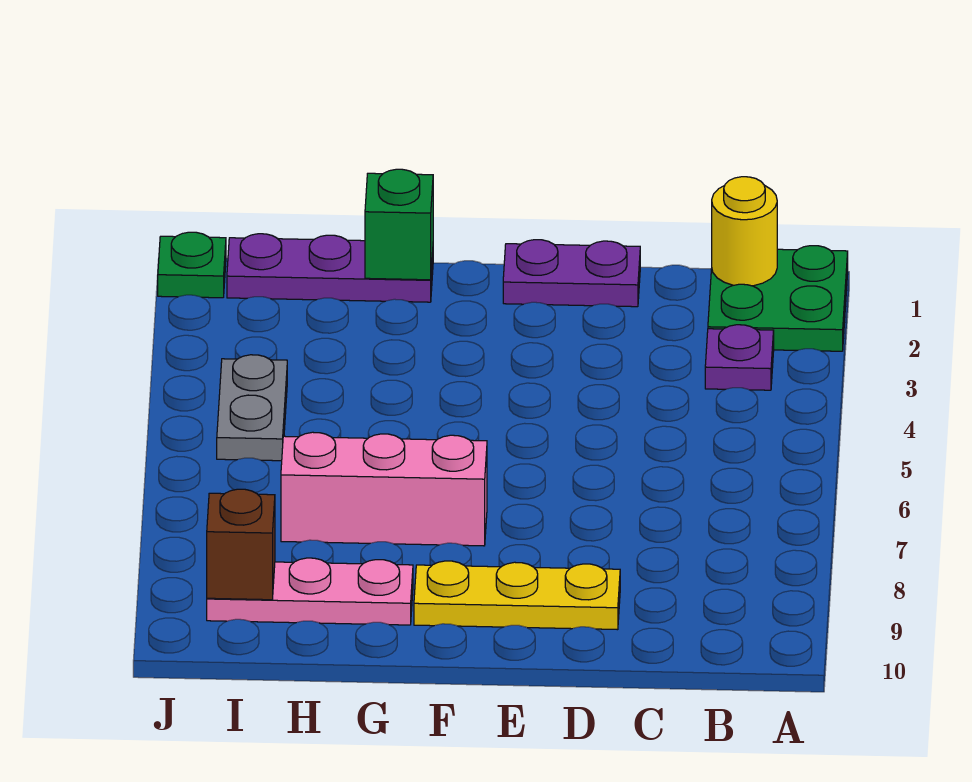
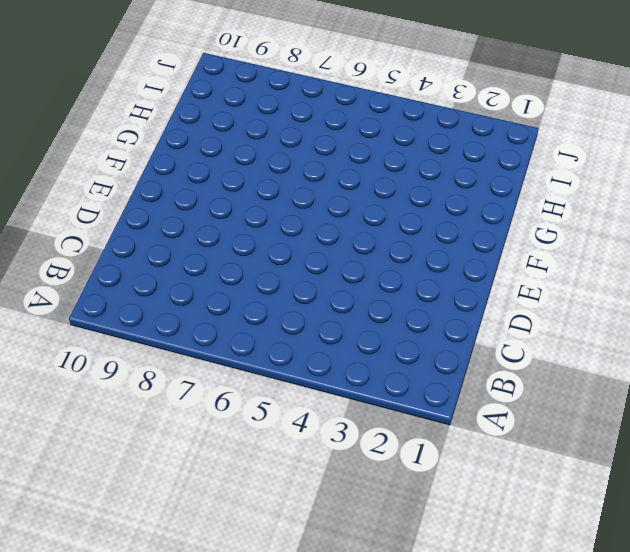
none -> green 2x2 plate [708,246,848,351]
none -> purple 1x1 plate [705,325,774,390]
none -> purple 1x2 plate [503,240,640,307]

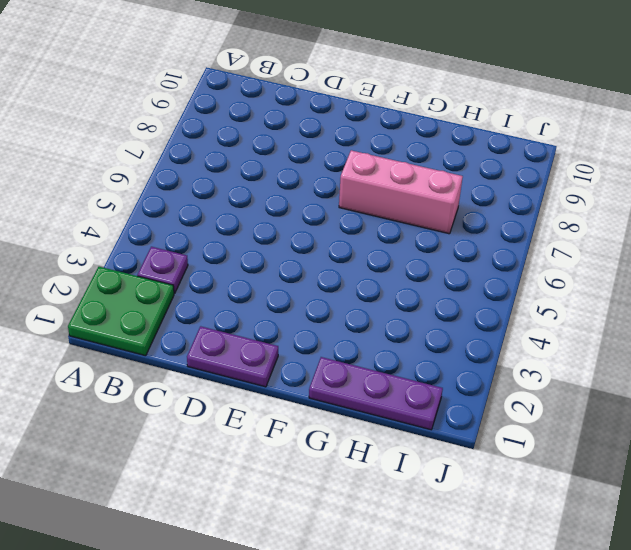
none -> yellow 1x3 plate [414,561,620,630]
none -> pink 1x3 plate [207,558,413,625]
none -> grey 1x2 plate [217,355,287,461]

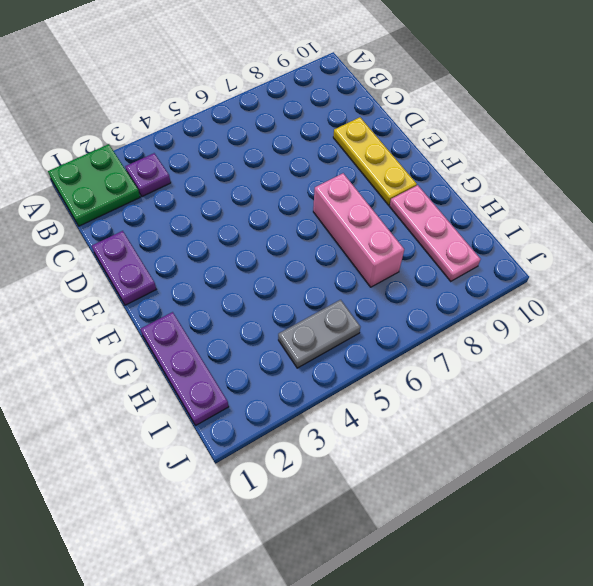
none -> green 1x1 plate [158,232,226,298]
none -> yellow 1x1 round brick [712,177,777,286]
none -> green 1x1 brick [365,169,433,280]

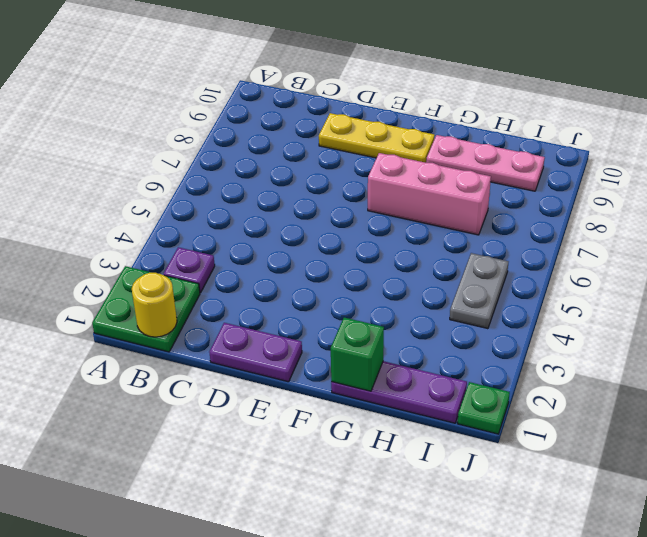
none -> brown 1x1 brick [207,489,275,600]

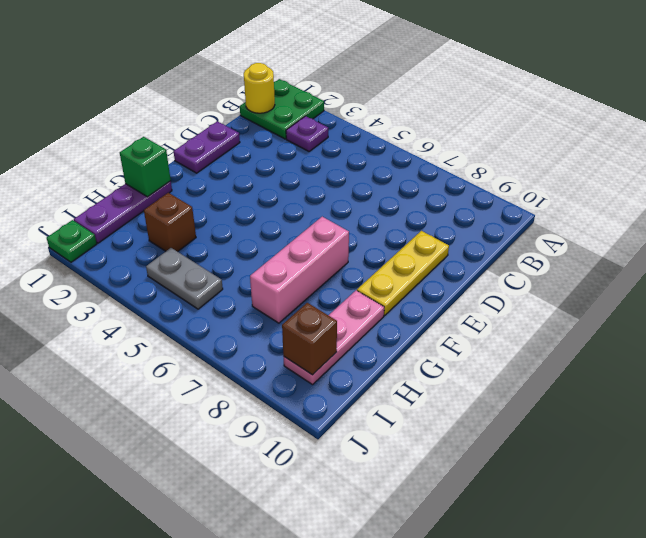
brown 1x1 brick [144,193,196,252] -> none

